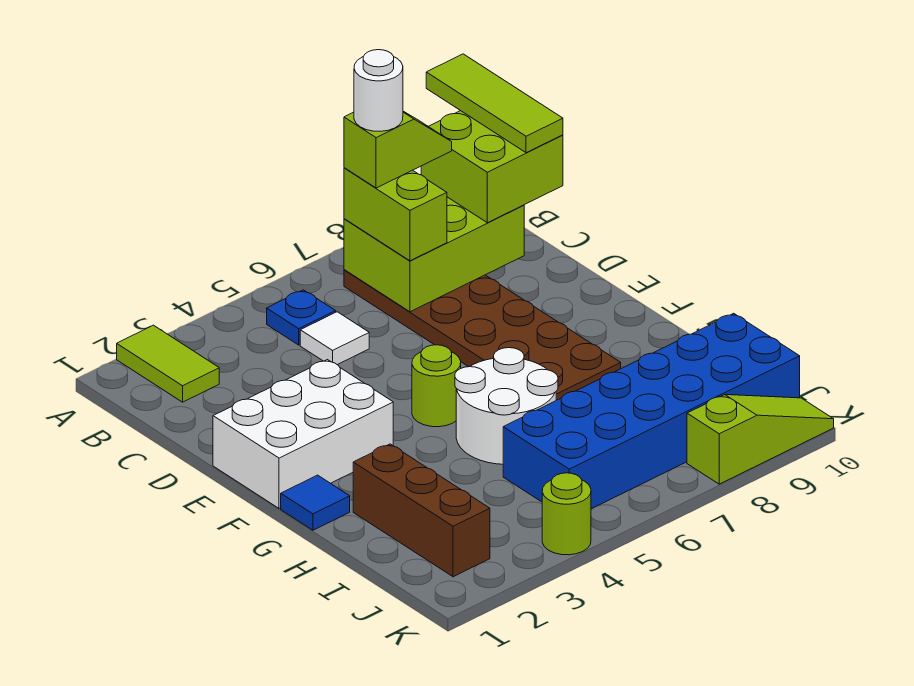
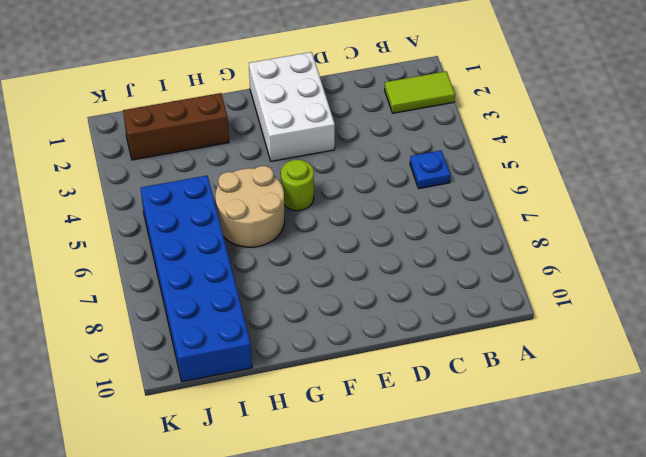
tan 2x2 round brick [215,166,285,247] -> white 2x2 round brick [455,348,558,464]
none -> brown 2x6 plate [344,270,621,400]
none -> white 1x1 tile [300,312,369,365]
none -> blue 1x1 tile [281,475,350,530]

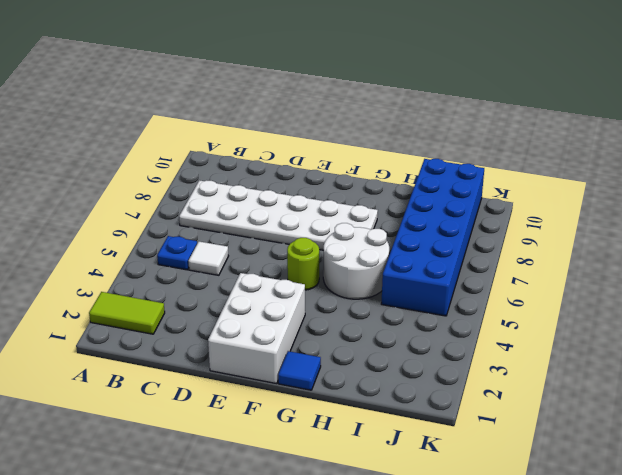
white 2x6 plate [179,180,378,250] -> brown 2x6 plate [344,270,621,400]
none -> brown 1x3 brick [353,444,490,577]
none -> lime 1x1 round brick [542,473,591,555]
none -> lime 1x3 slope [687,395,834,484]

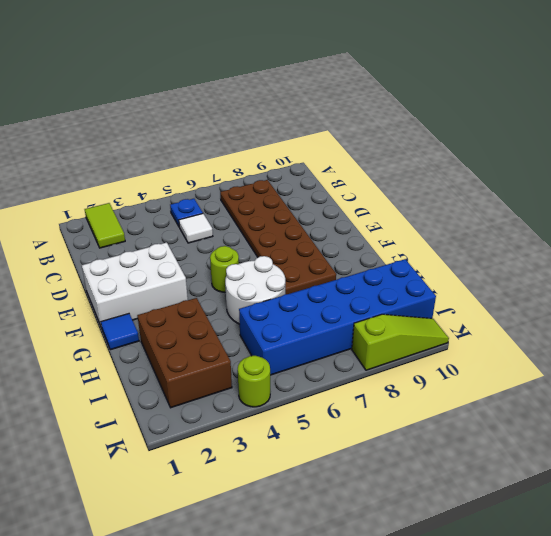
brown 2x3 brick [137,298,232,408] -> brown 1x3 brick [353,444,490,577]
none -> lime 2x3 brick [344,197,524,312]
none -> lime 1x2 brick [344,168,447,261]
none -> lime 2x2 brick [421,111,563,223]

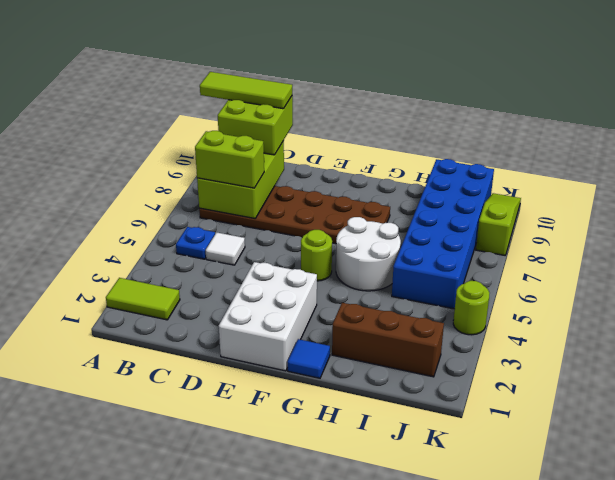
none -> lime 1x2 slope [344,111,452,188]
none -> white 1x1 round brick [354,50,403,131]

